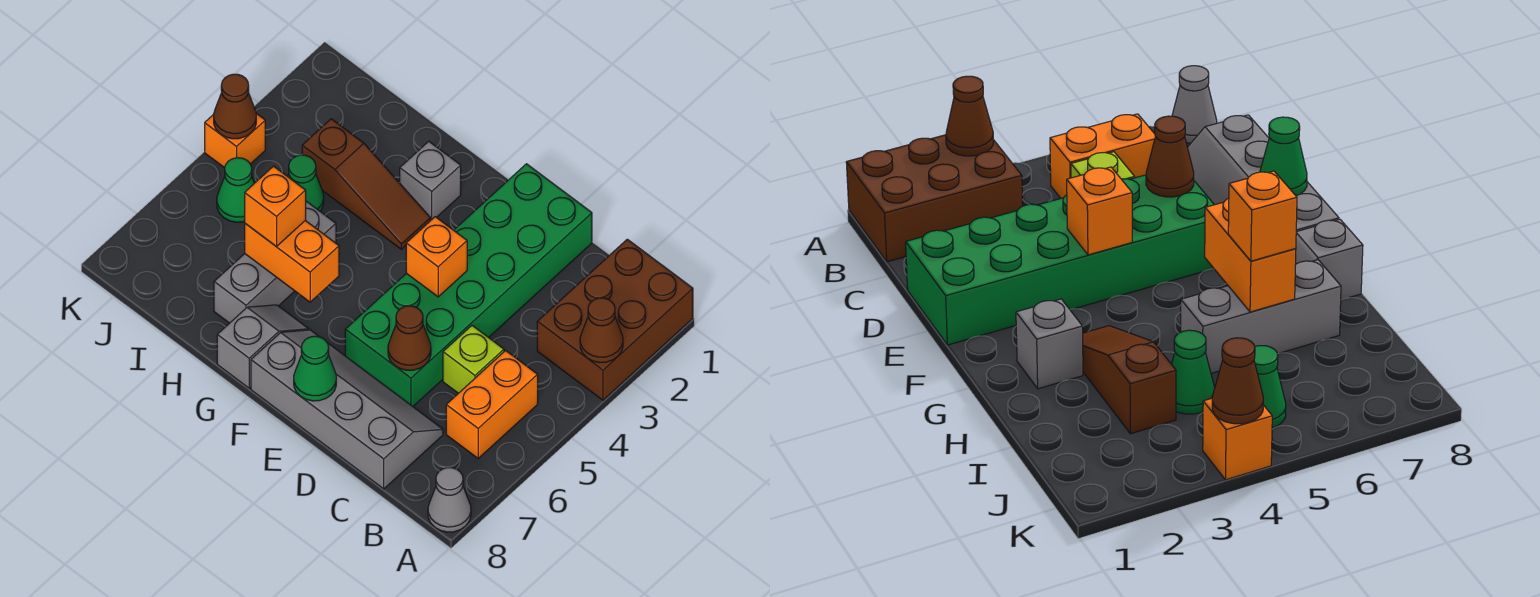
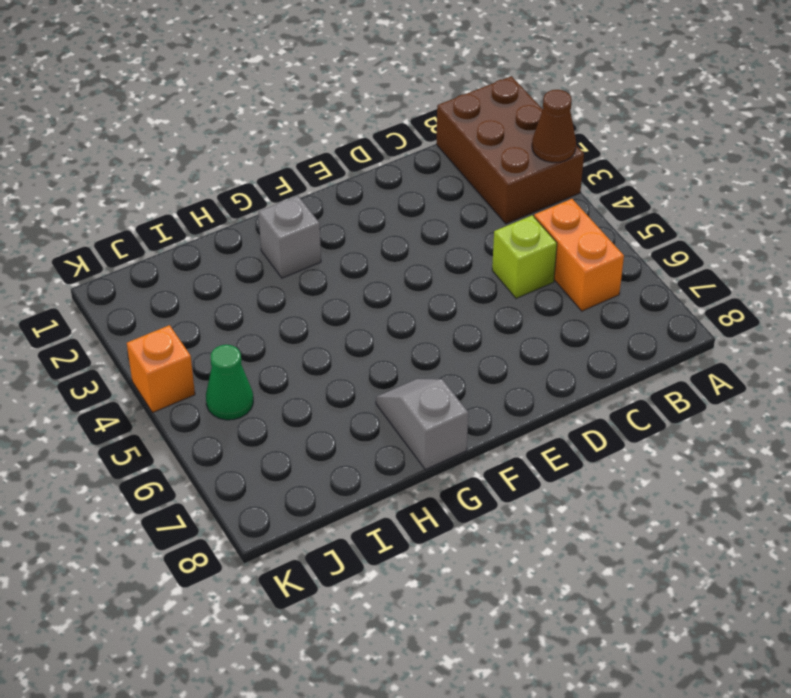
none -> grey 1x1 cone [428,468,471,532]
none -> grey 2x4 slope [251,330,443,489]
none -> green 2x6 brick [345,164,592,406]

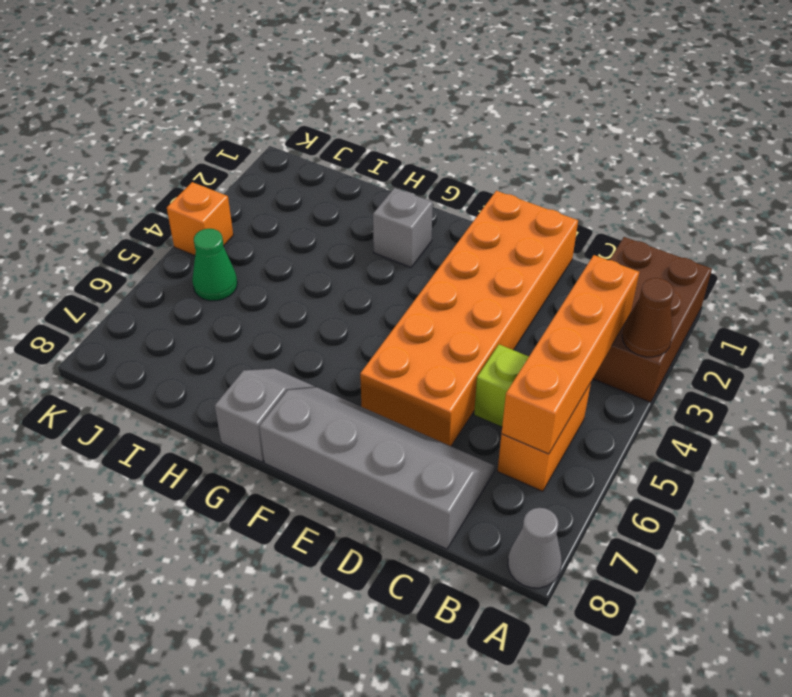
orange 1x4 brick [502,255,639,454] -> none
orange 2x6 brick [360,191,578,446] -> green 2x6 brick [345,164,592,406]
none -> brown 1x3 slope [302,119,430,249]
none -> grey 1x3 brick [214,201,336,323]
none -> green 1x1 cone [288,155,324,211]

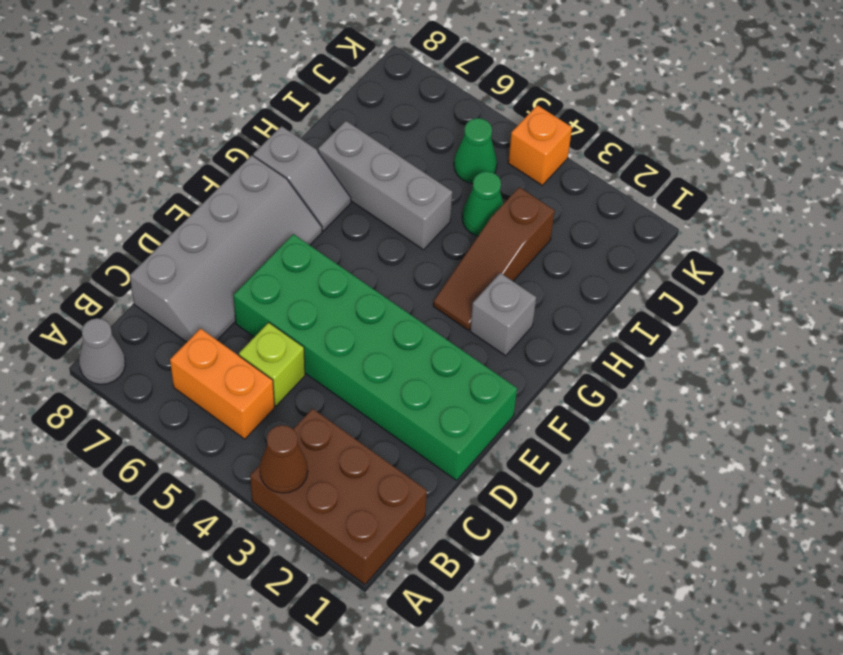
none -> brown 1x1 cone [388,306,431,370]
none -> orange 1x1 brick [406,217,467,297]
none -> green 1x1 cone [294,336,336,401]

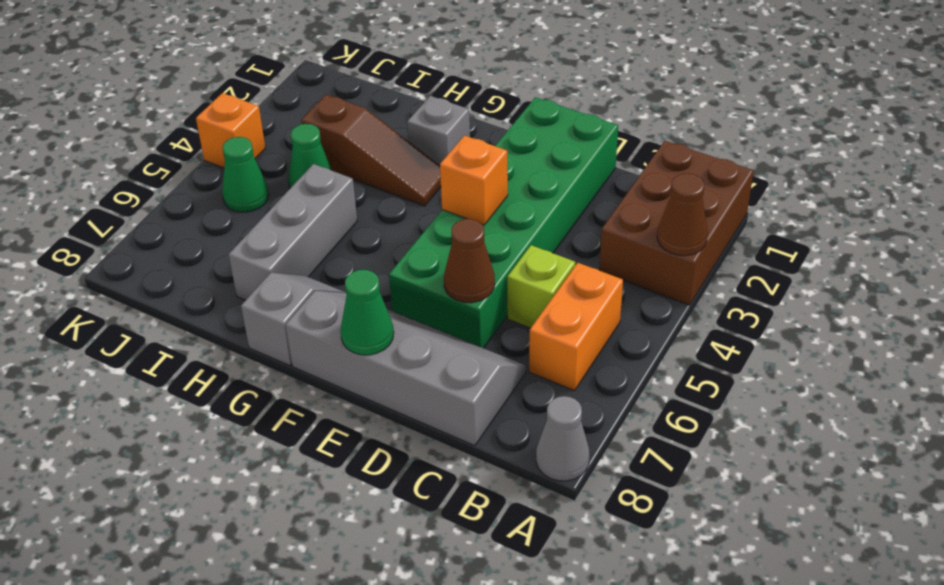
none -> orange 1x2 brick [245,221,339,302]
none -> brown 1x1 cone [214,74,256,139]
none -> orange 1x1 brick [245,166,306,246]

